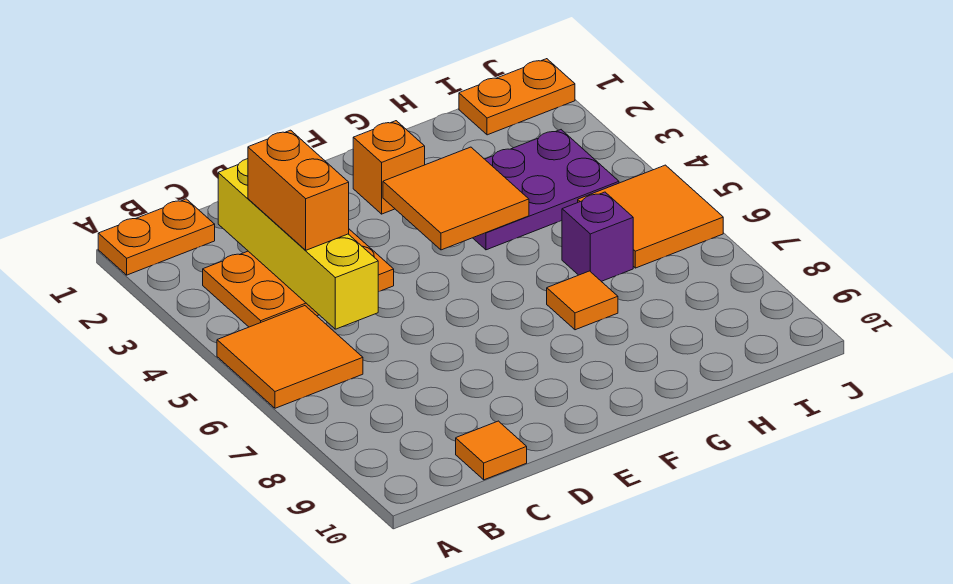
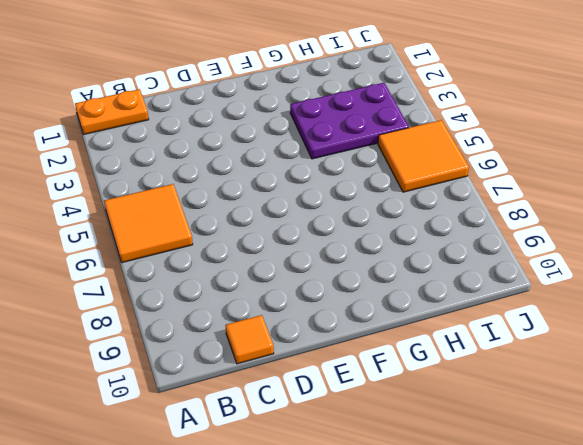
none -> orange 2x3 plate [203,229,394,327]
none -> orange 1x1 brick [353,121,425,214]
none -> orange 1x1 tile [547,271,618,330]

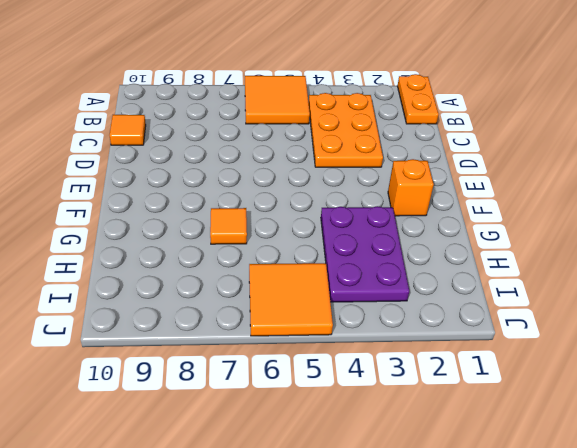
none -> purple 1x1 brick [562,192,633,281]
none -> orange 1x2 plate [459,59,575,135]
none -> yellow 1x4 brick [218,159,378,329]

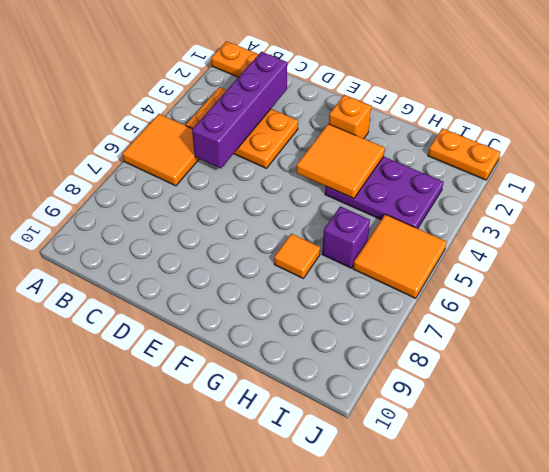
purple 1x4 brick [192,52,287,168] -> yellow 1x4 brick [218,159,378,329]
none -> orange 1x1 tile [456,421,527,480]
none -> orange 1x2 brick [248,130,349,250]

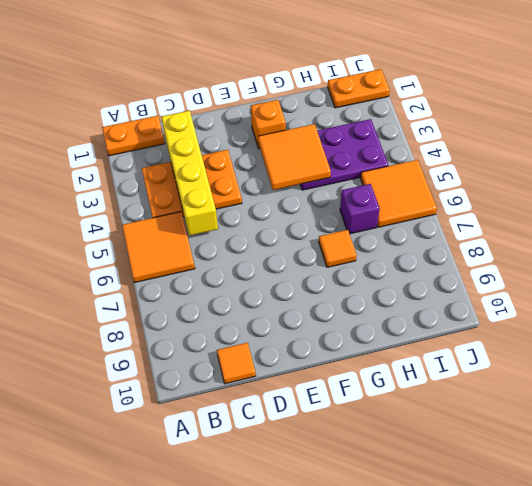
none -> orange 1x2 brick [248,130,349,250]

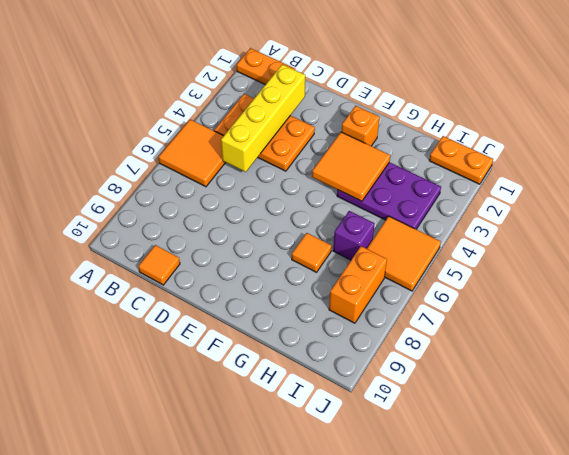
orange 1x2 brick [329,246,387,323] -> orange 1x2 brick moved to [248,130,349,250]

